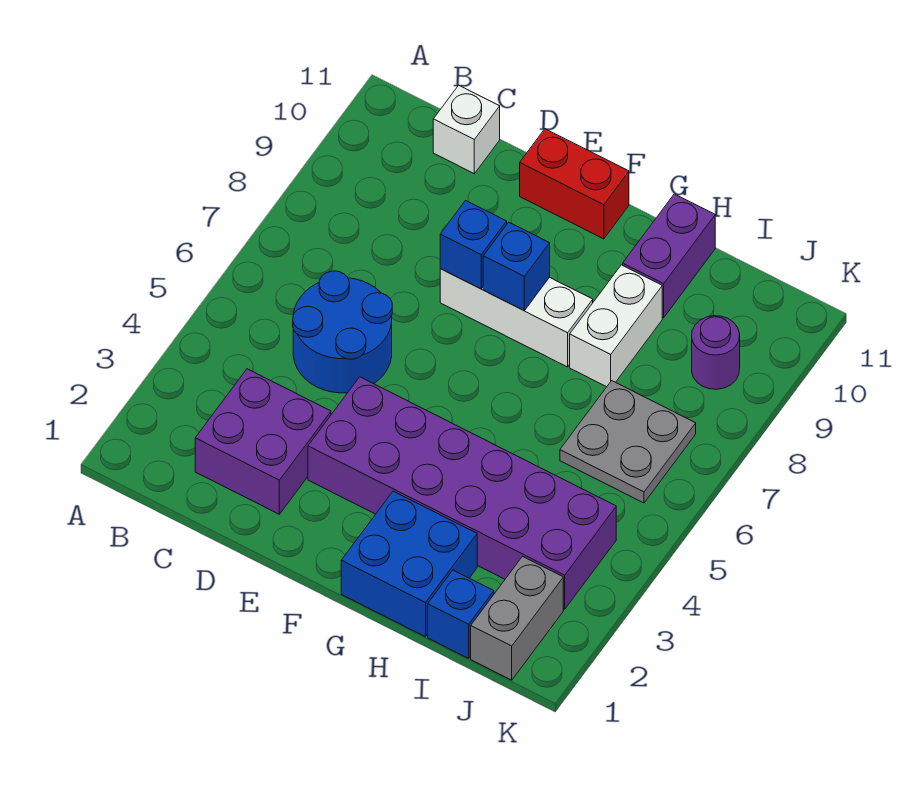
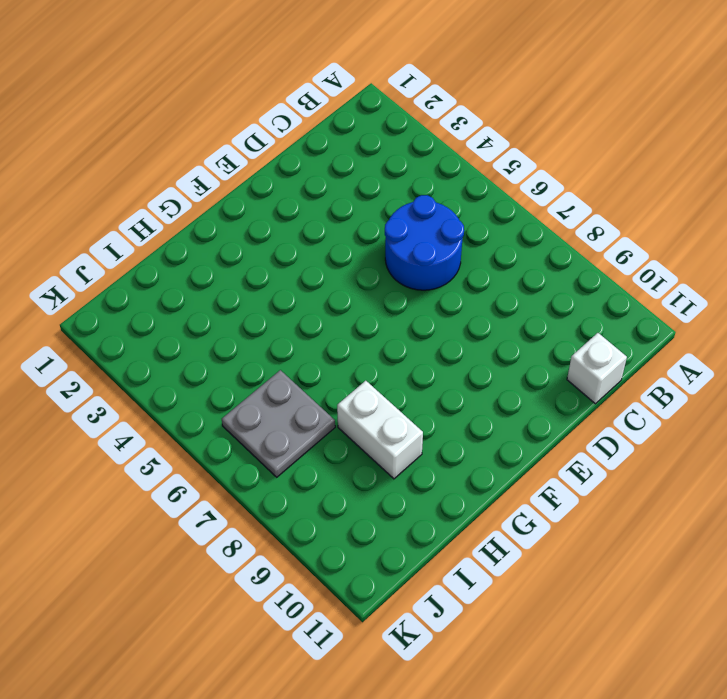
none -> purple 2x2 brick [195,369,331,514]
none -> purple 2x6 brick [308,377,616,609]
none -> white 1x3 brick [440,269,593,367]

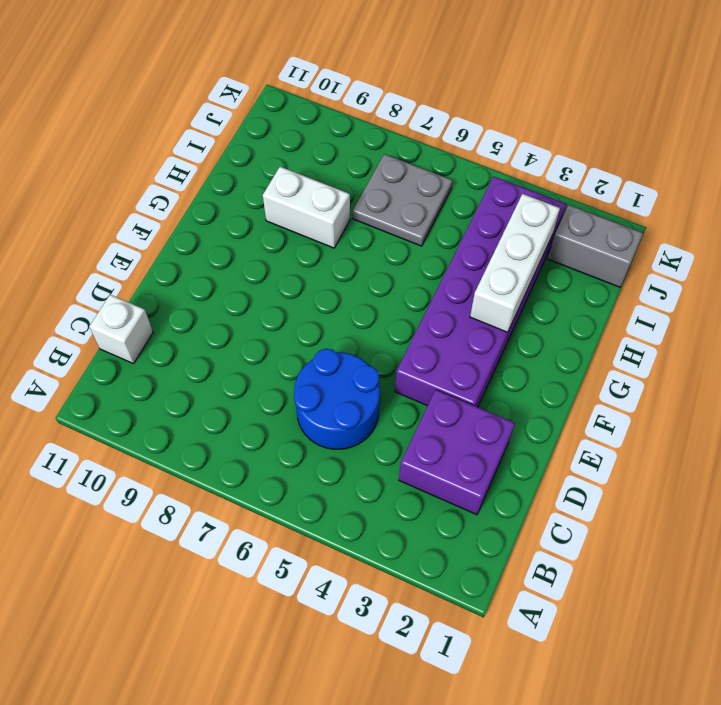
white 1x3 brick [470,194,560,332] -> white 1x3 brick moved to [440,269,593,367]
none -> red 1x2 brick [520,129,629,239]
none -> blue 2x2 brick [341,491,477,637]
none -> purple 1x2 brick [623,194,715,318]

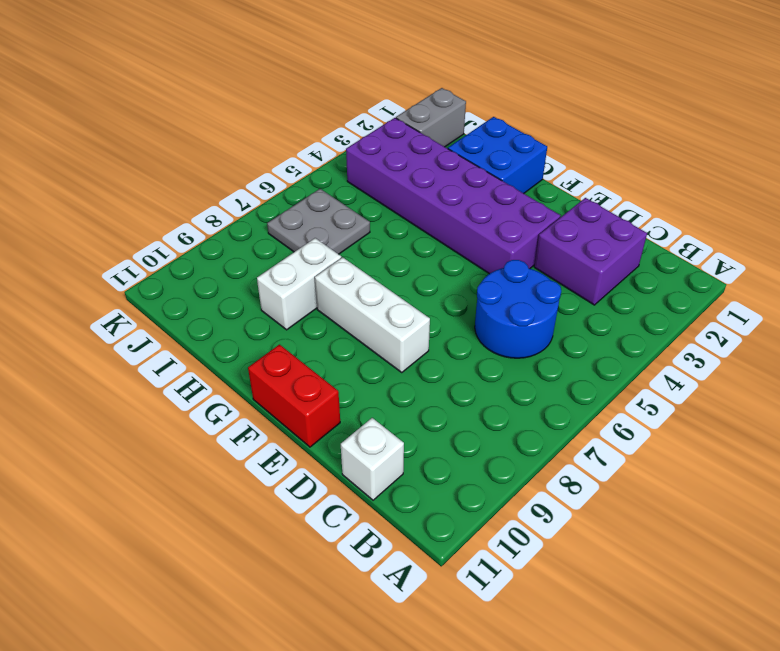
none -> purple 1x2 brick [623,194,715,318]
none -> blue 1x1 brick [428,570,494,658]
none -> purple 1x1 round brick [692,316,740,389]

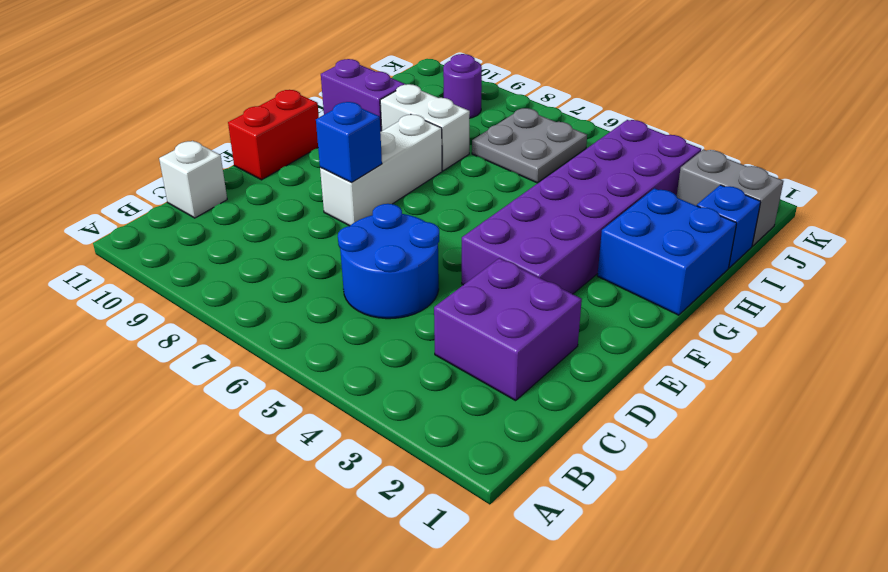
none -> blue 1x1 brick [483,222,550,310]

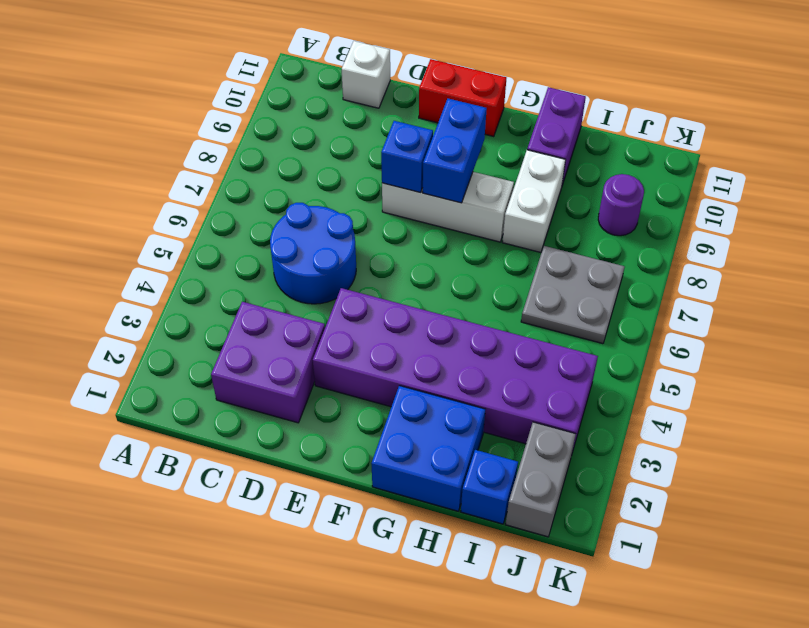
blue 1x2 brick [423,99,487,203] -> blue 1x1 brick [483,222,550,310]

